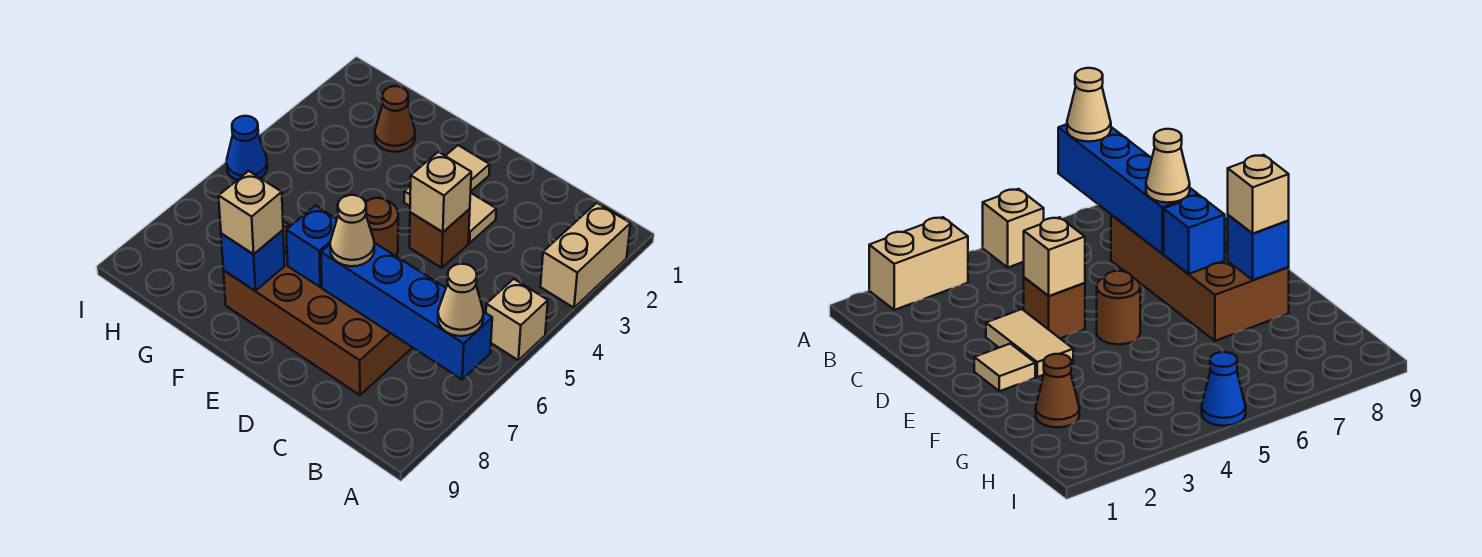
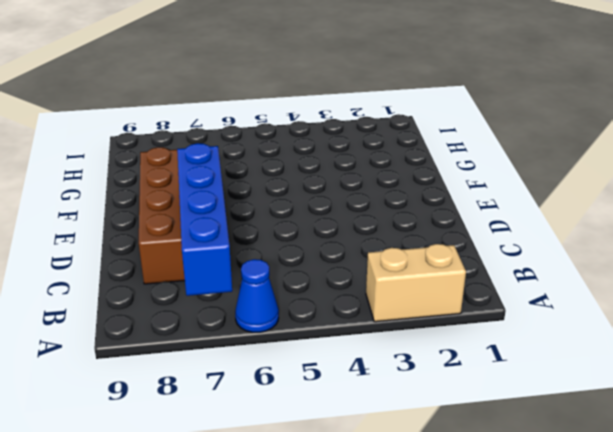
blue 1x1 cone [235,259,279,332] -> blue 1x1 cone moved to [227,116,267,180]
none -> tan 1x1 brick [486,279,548,360]
none -> tan 1x2 tile [404,186,496,243]
none -> brown 1x1 brick [410,209,470,268]

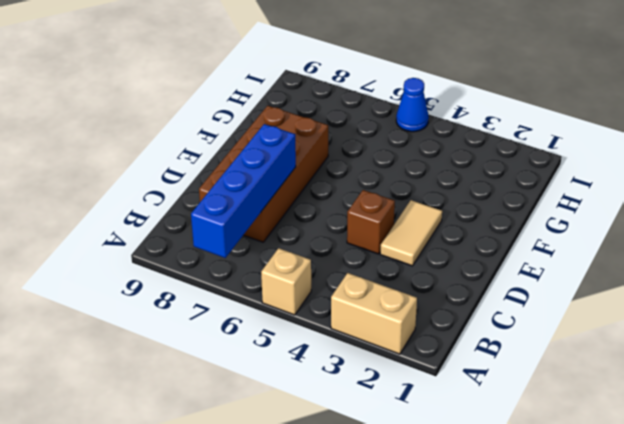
none -> tan 1x1 tile [446,145,490,191]
none -> brown 1x1 round brick [365,198,398,256]
none -> brown 1x1 cone [375,86,415,152]

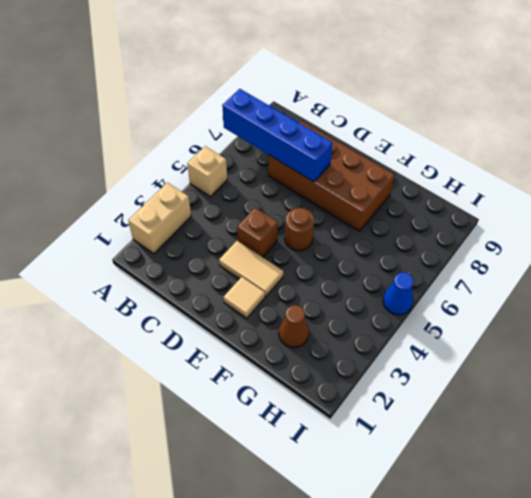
none -> tan 1x1 brick [410,152,471,232]
none -> blue 1x1 brick [286,205,337,287]
none -> blue 1x1 brick [221,230,285,291]

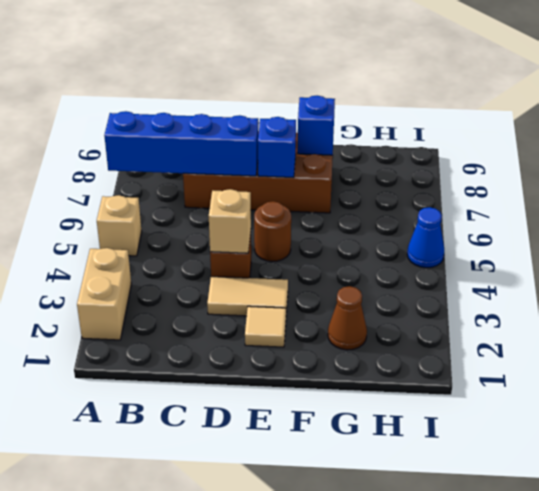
none -> tan 1x1 cone [438,264,483,336]
none -> tan 1x1 cone [330,195,374,266]
none -> tan 1x1 brick [219,171,283,254]

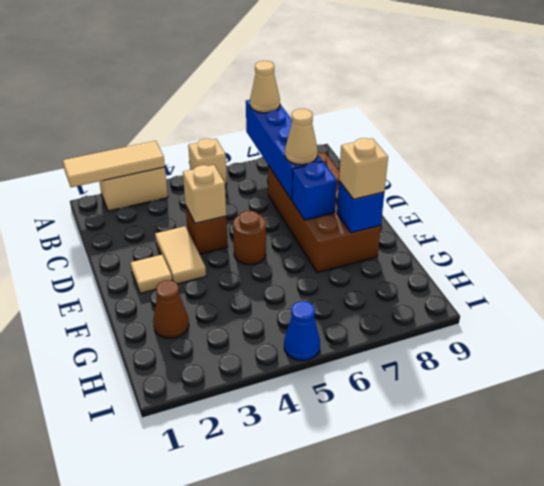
tan 1x3 tile [63,141,165,187] -> none

